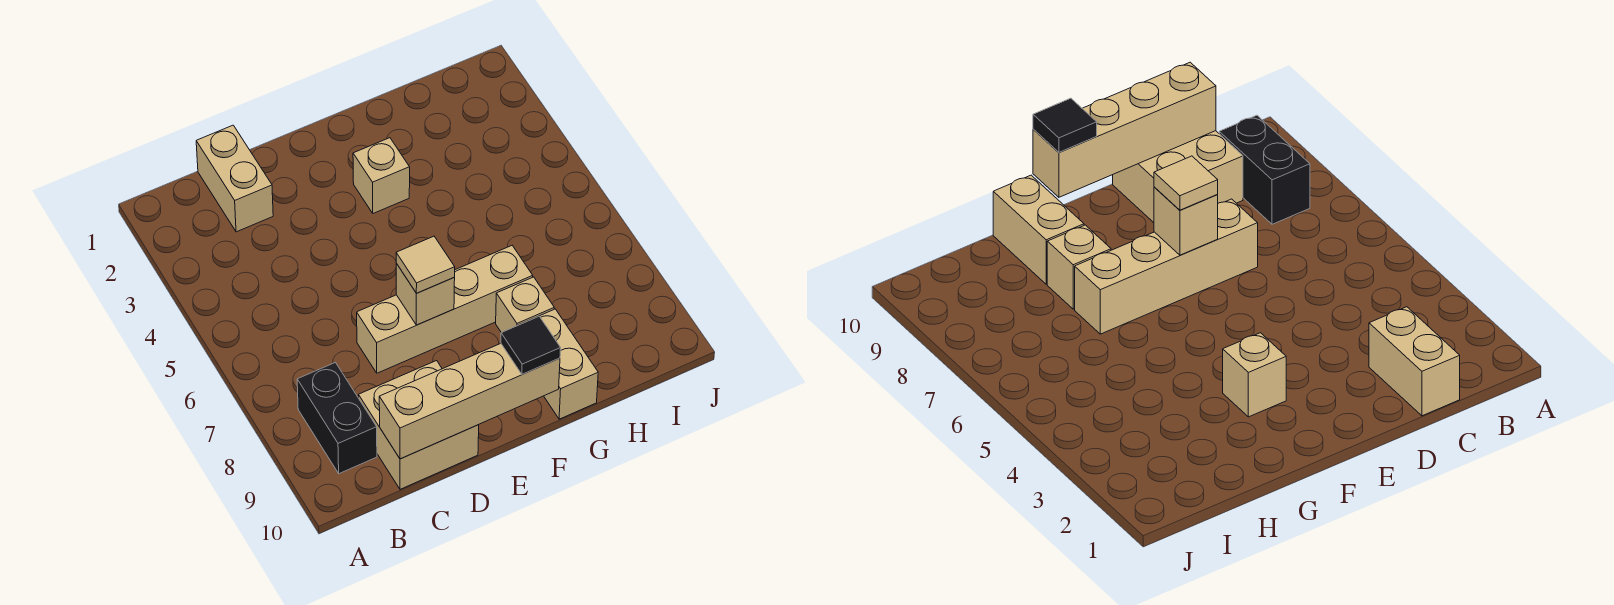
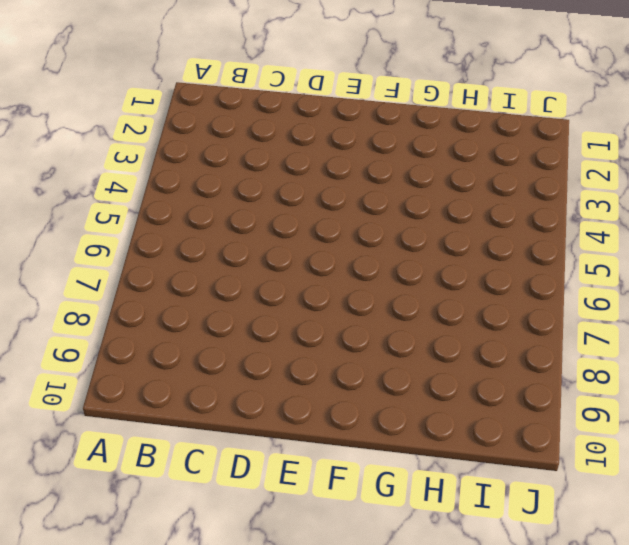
none -> black 1x2 brick [297,363,377,474]
none -> tan 1x2 brick [196,125,273,232]

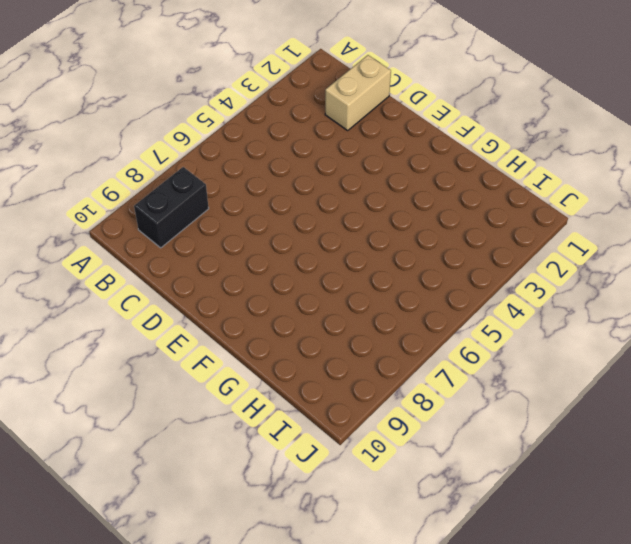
none -> tan 2x2 brick [358,361,479,489]
none -> tan 1x4 brick [357,246,533,373]

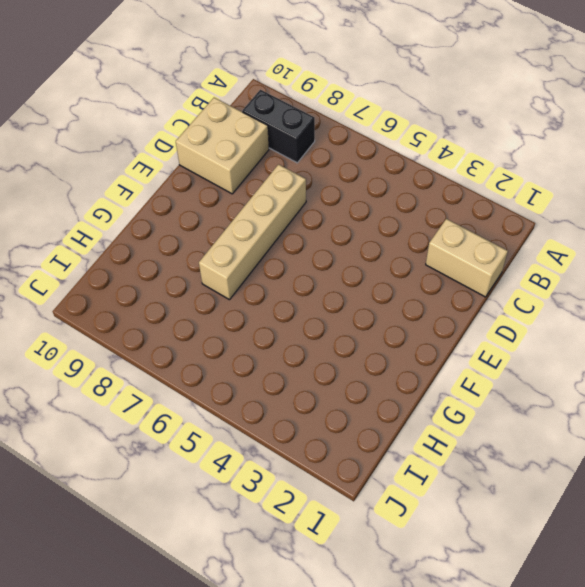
none -> tan 1x1 brick [353,138,410,213]
none -> tan 1x1 brick [496,277,554,333]

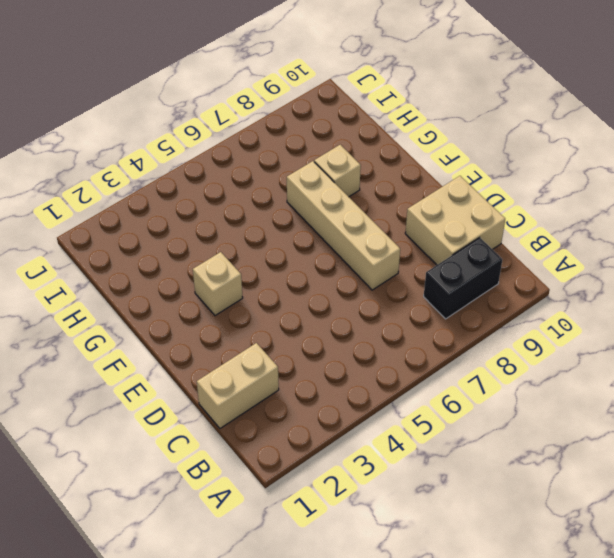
none -> tan 1x2 brick [540,309,598,419]
none -> tan 1x4 brick [379,344,560,459]

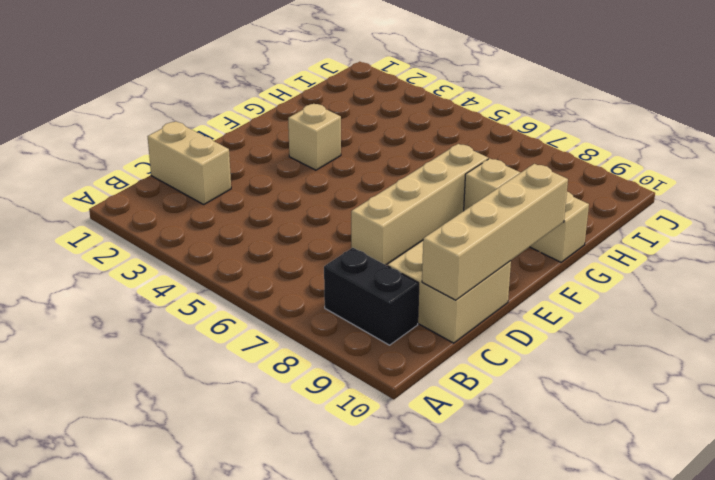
none -> tan 1x1 brick [396,264,455,325]
none -> tan 1x1 tile [396,236,455,293]

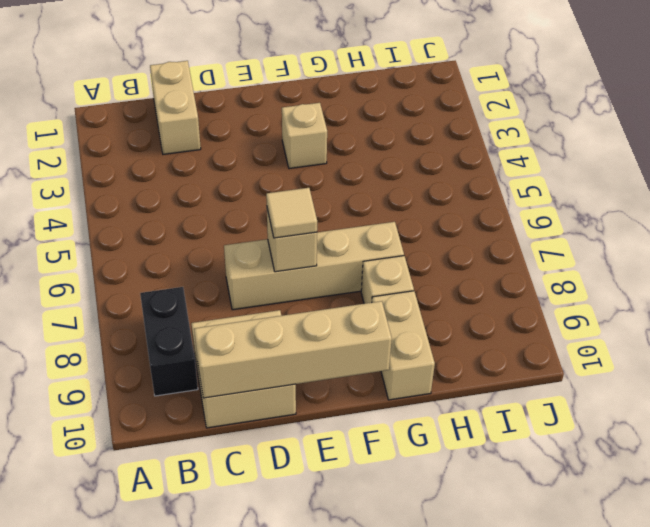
none -> black 1x1 tile [501,316,561,374]

